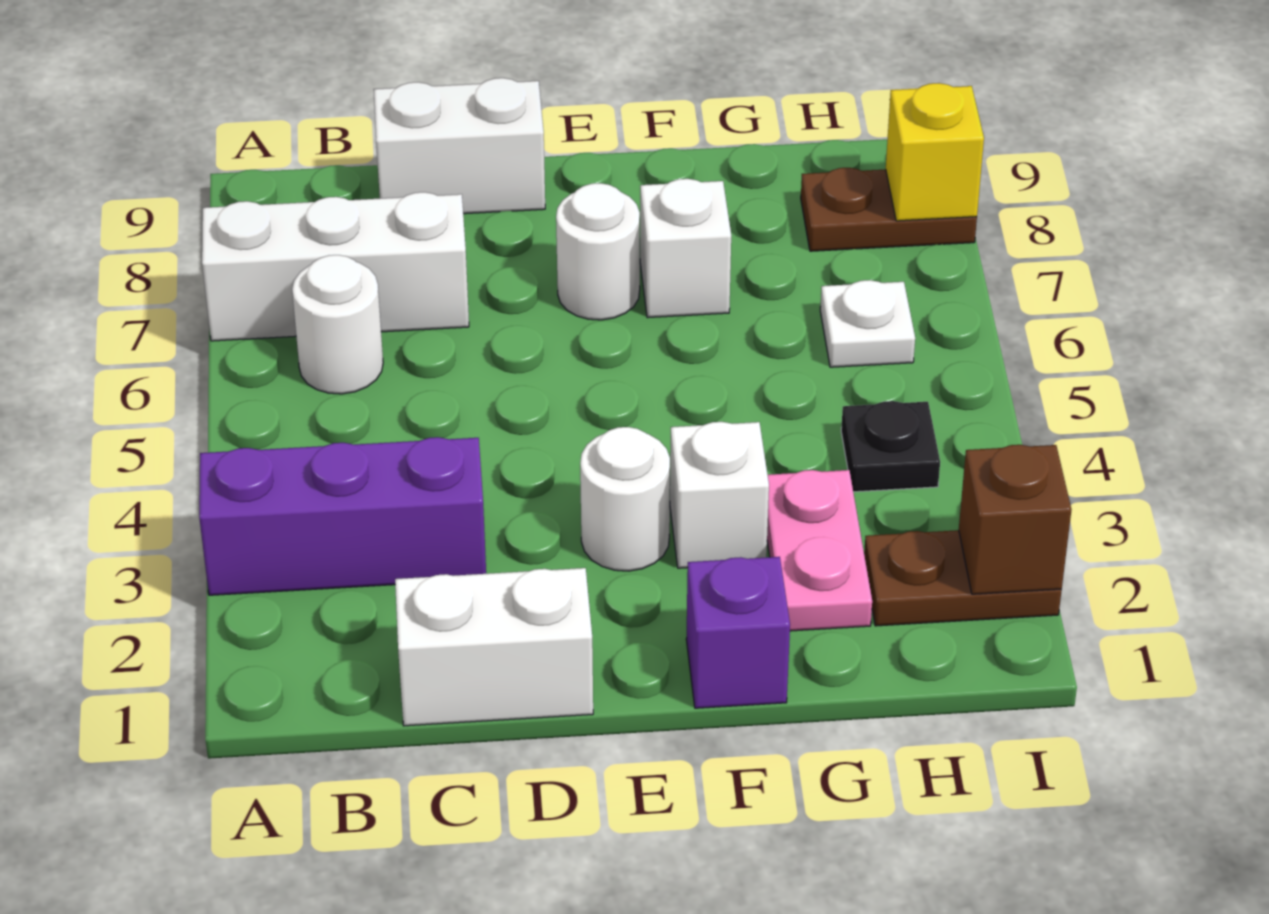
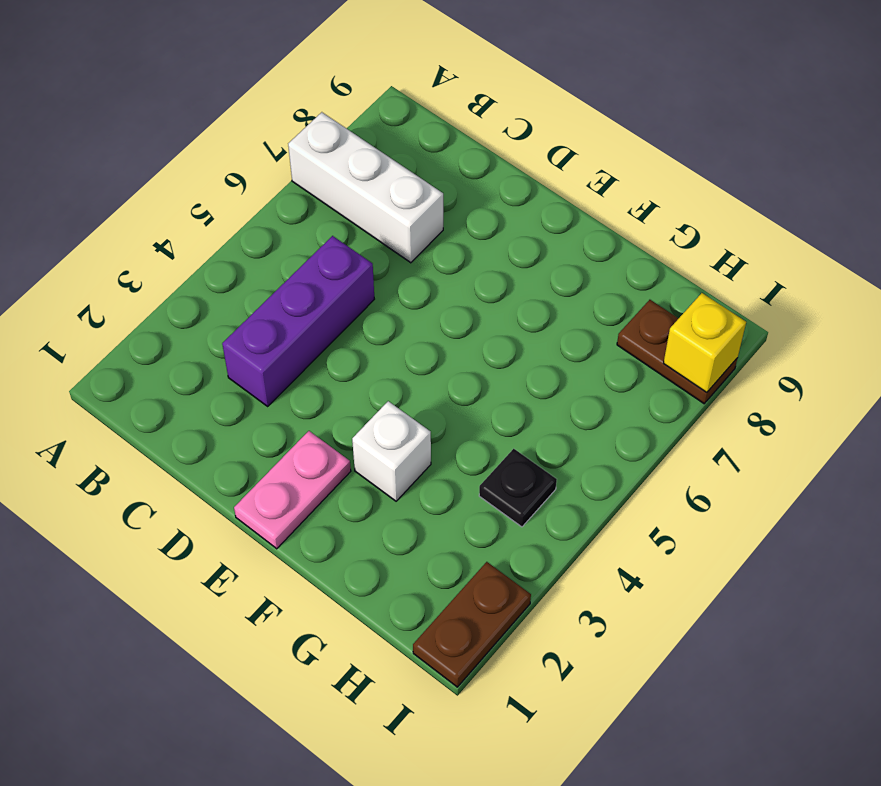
purple 1x3 brick [222,236,374,406] -> purple 1x3 brick turned to [199,437,486,595]
pink 1x2 plate [234,431,351,549] -> pink 1x2 plate moved to [767,470,872,631]
brown 1x2 plate [413,562,531,687] -> brown 1x2 plate turned to [864,530,1062,626]
none -> white 1x1 round brick [292,255,383,394]
none -> white 1x2 brick [395,568,593,726]
none -> white 1x2 brick [374,78,545,214]

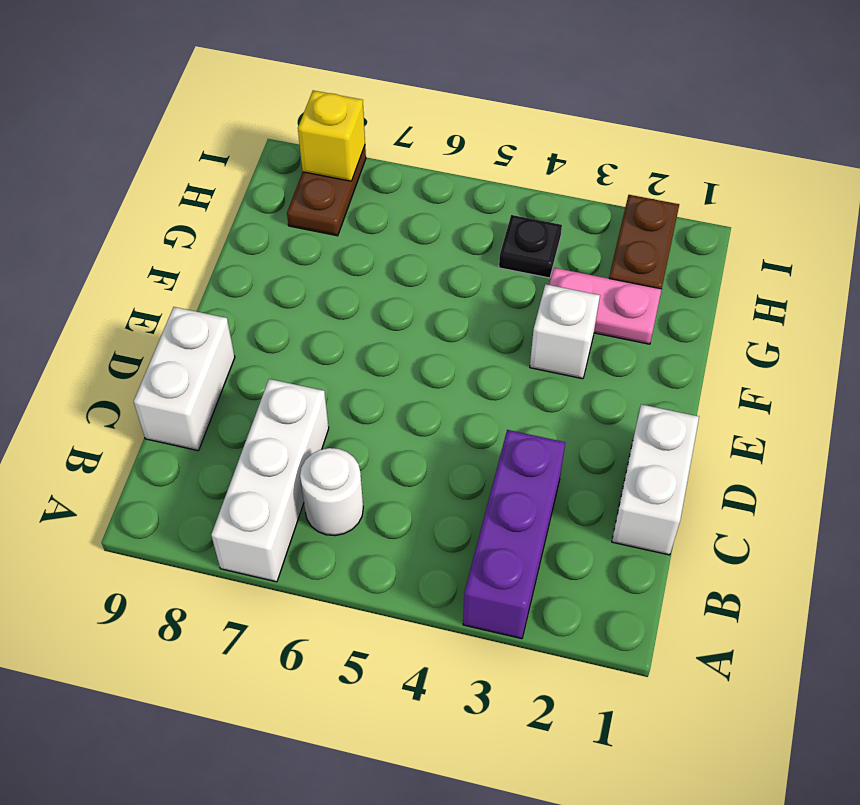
none -> white 1x1 round brick [580,427,670,571]
none -> white 1x1 round brick [556,183,640,320]
none -> purple 1x1 brick [686,557,790,708]

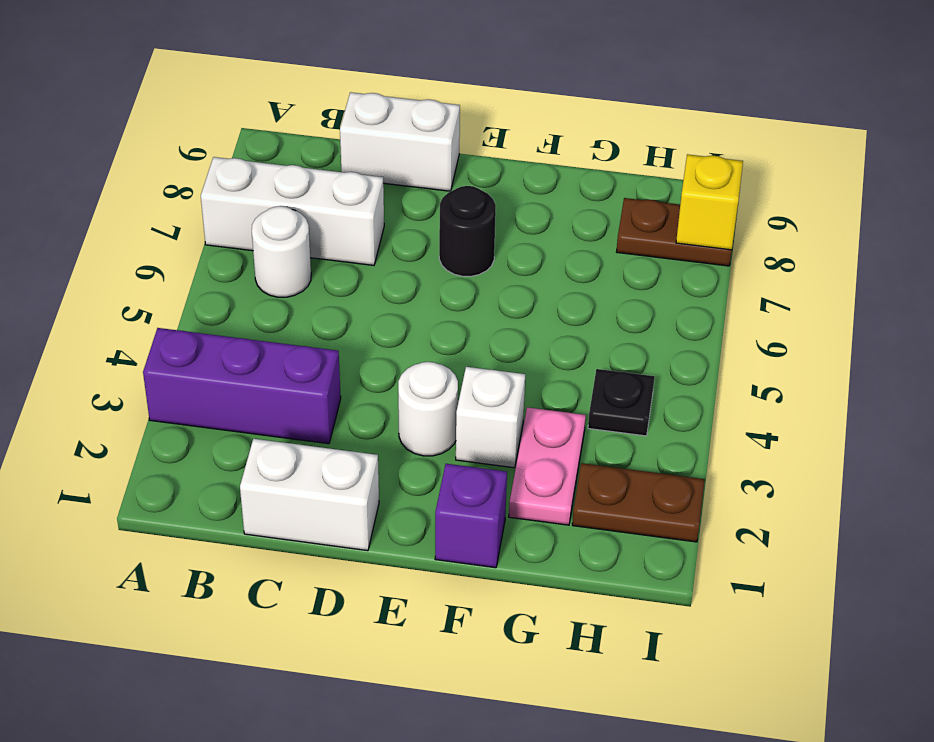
black 1x1 round brick [439,186,496,276] -> white 1x1 round brick [556,183,640,320]
none -> white 1x1 brick [640,179,731,318]
none -> white 1x1 plate [820,280,915,367]
none -> brown 1x1 brick [959,445,1071,594]

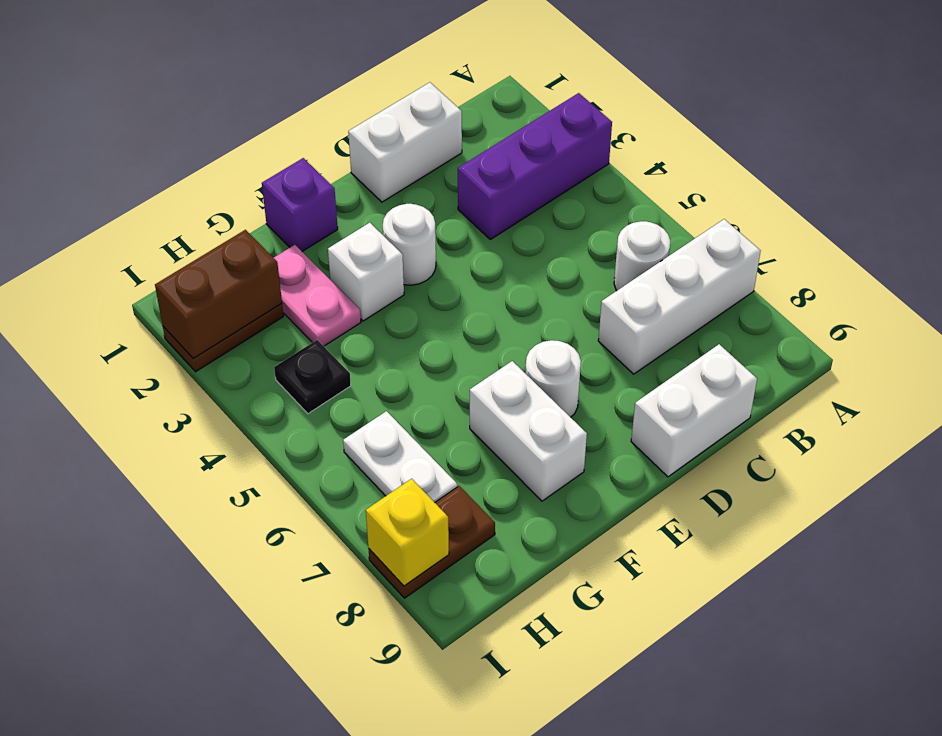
white 1x2 brick [470,361,587,501] -> white 1x1 brick [640,179,731,318]
brown 1x2 brick [155,230,282,359] -> brown 1x1 brick [959,445,1071,594]
white 1x2 plate [343,411,458,502] -> white 1x1 plate [820,280,915,367]

